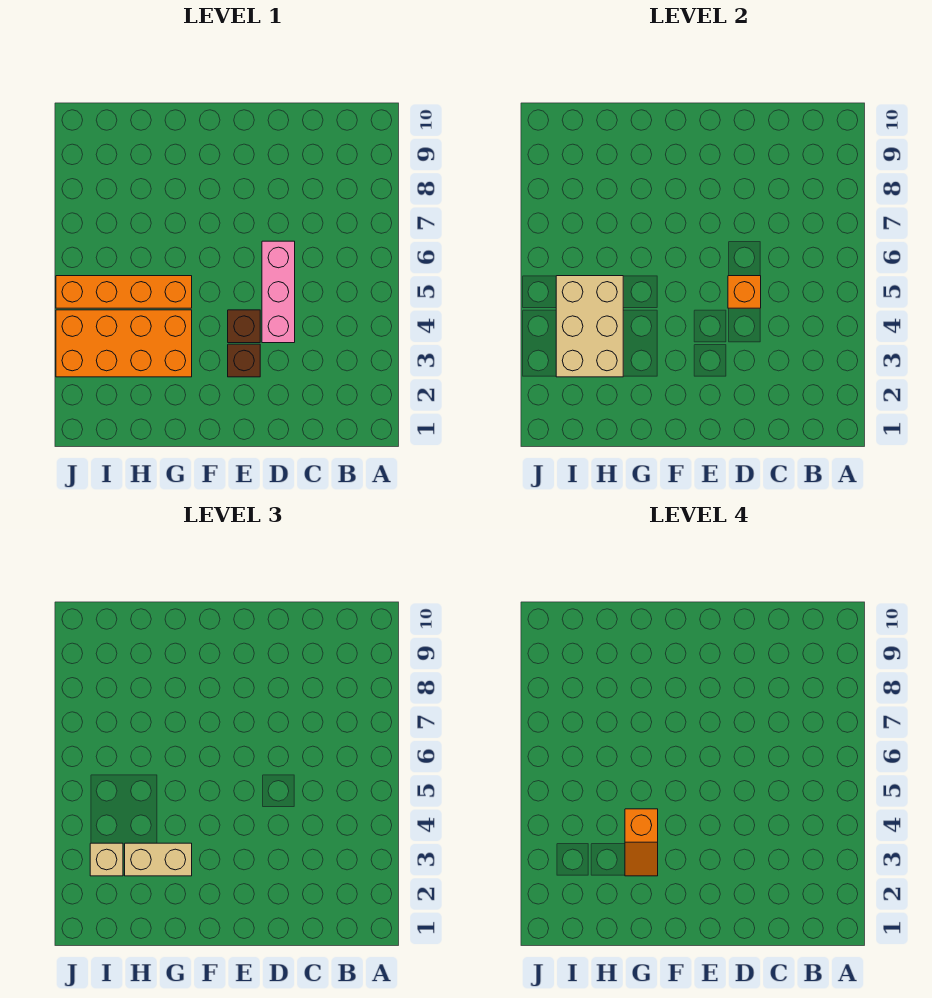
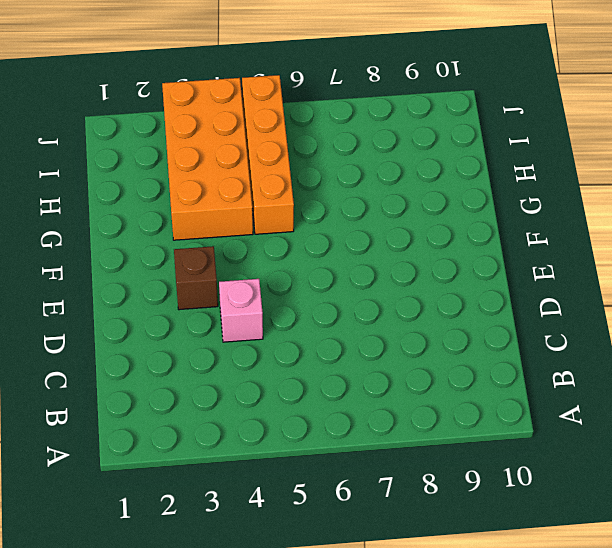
pink 1x1 brick [219,279,263,342] -> pink 1x3 brick [262,241,295,343]
none -> brown 1x1 brick [228,310,260,343]
none -> orange 1x1 brick [728,276,761,308]

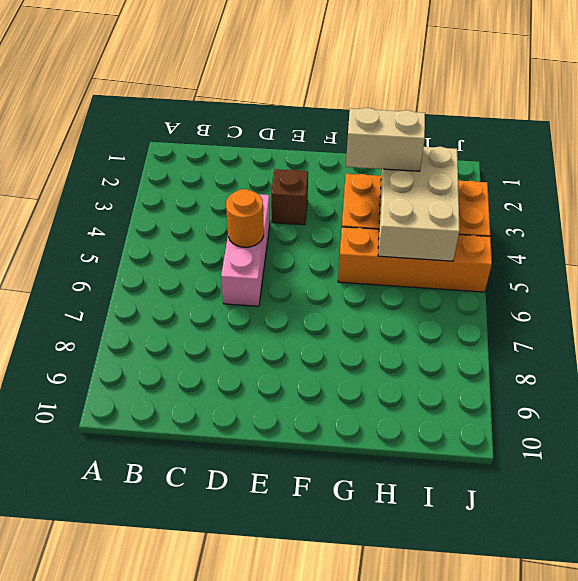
orange 1x1 round brick [226,189,264,247] -> orange 1x1 brick [728,276,761,308]
none -> brown 1x1 brick [228,310,260,343]
none -> tan 1x1 brick [90,843,123,876]

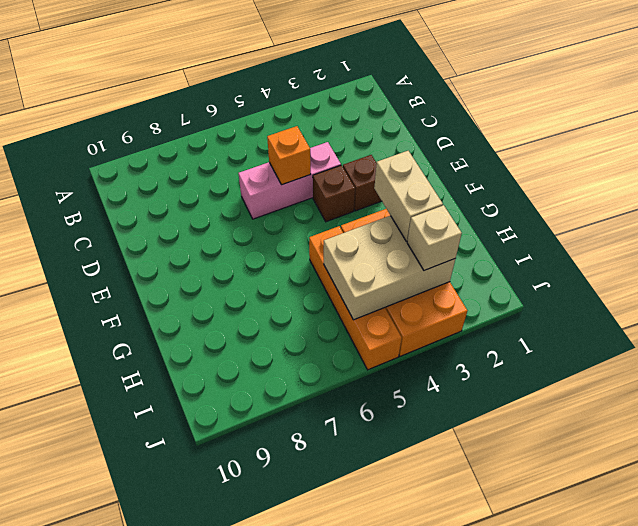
none -> orange 1x2 slope [625,809,658,876]

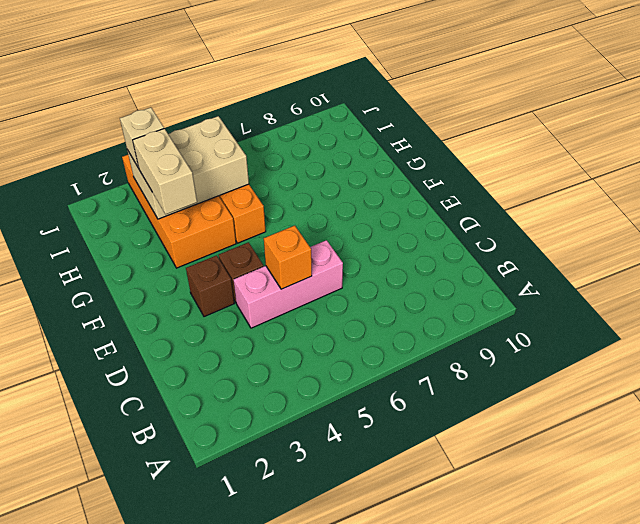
none -> orange 1x2 slope [625,809,658,876]

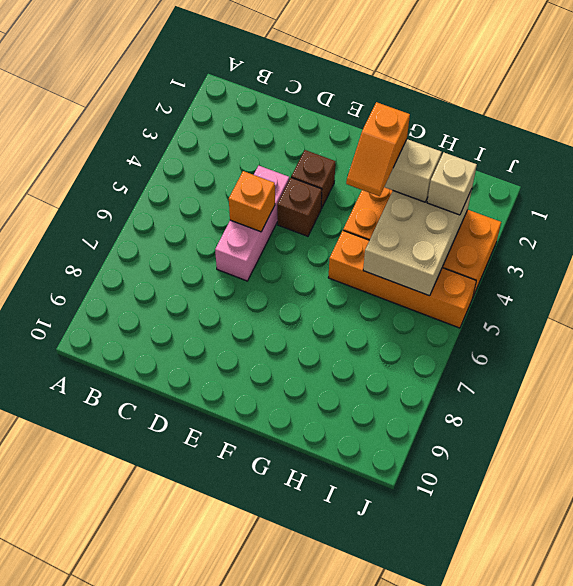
orange 1x2 slope [346,102,410,196] -> orange 1x2 slope turned to [625,809,658,876]

